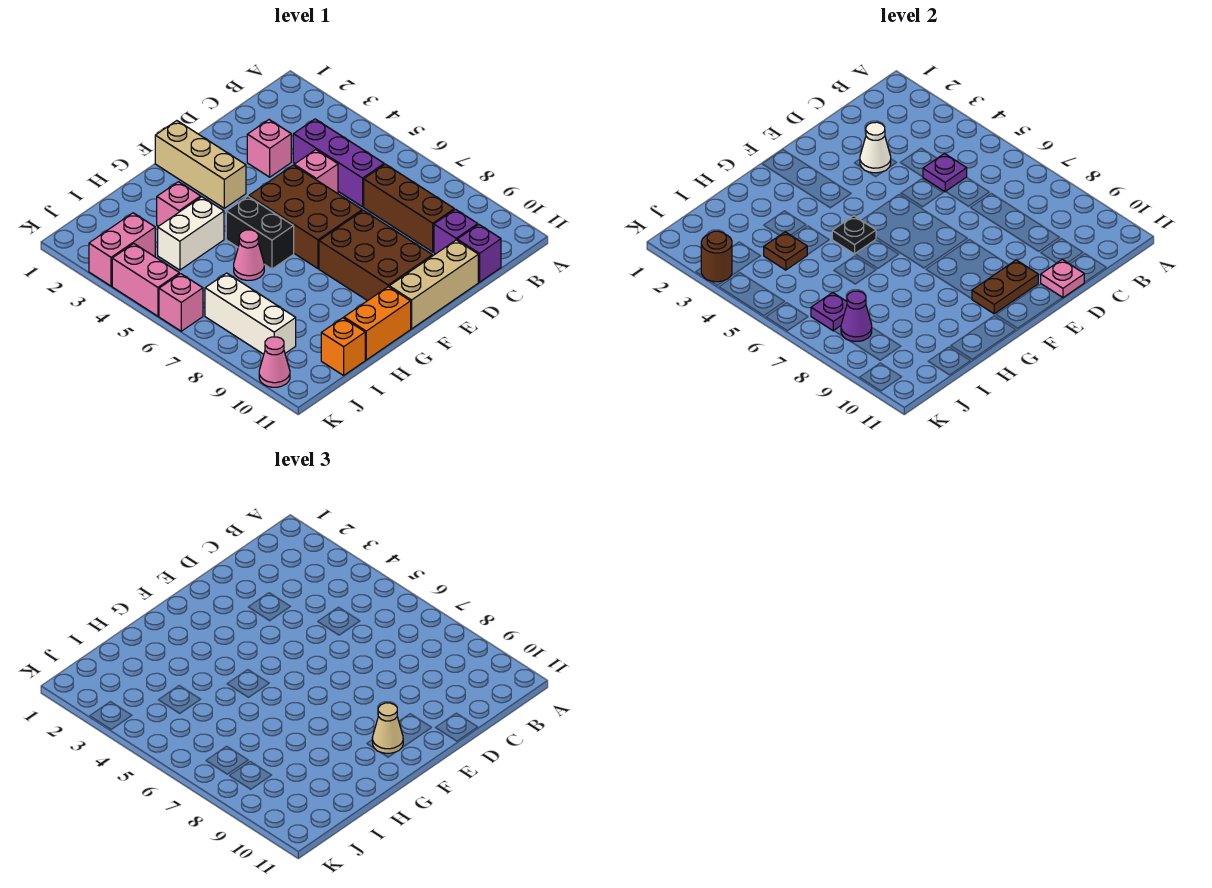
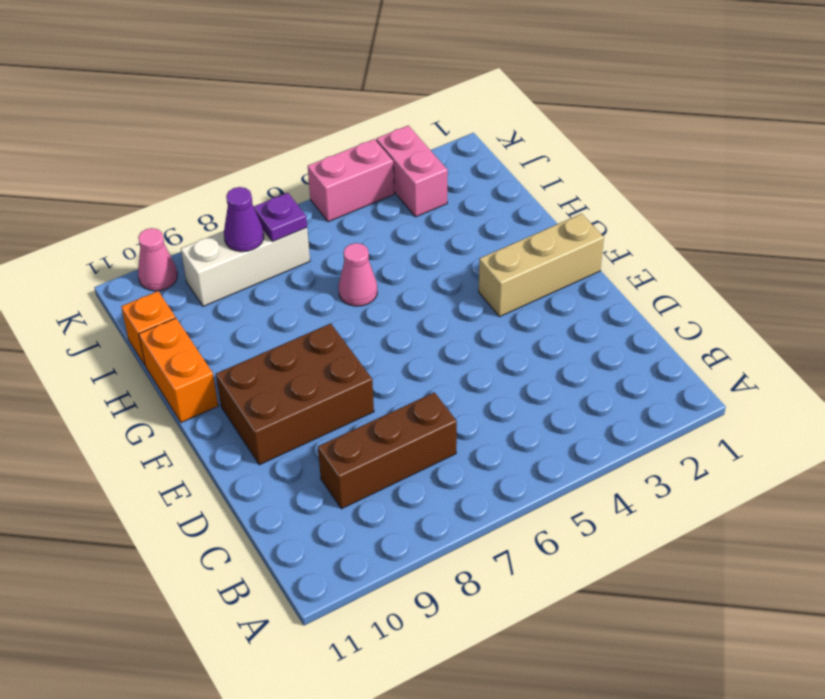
none -> purple 1x3 brick [293,119,384,207]
none -> purple 1x1 brick [434,209,478,254]
none -> purple 1x1 brick [457,225,501,282]
none -> pink 1x1 brick [247,120,291,177]

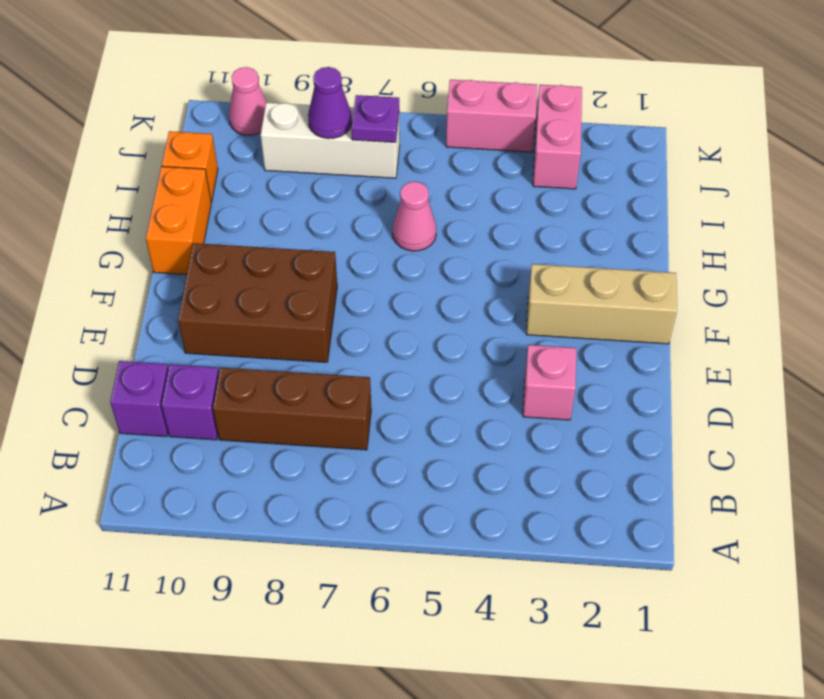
none -> purple 1x3 brick [293,119,384,207]
none -> pink 1x1 brick [294,150,338,193]
none -> tan 1x3 brick [389,240,478,329]
none -> brown 2x3 brick [249,165,362,268]

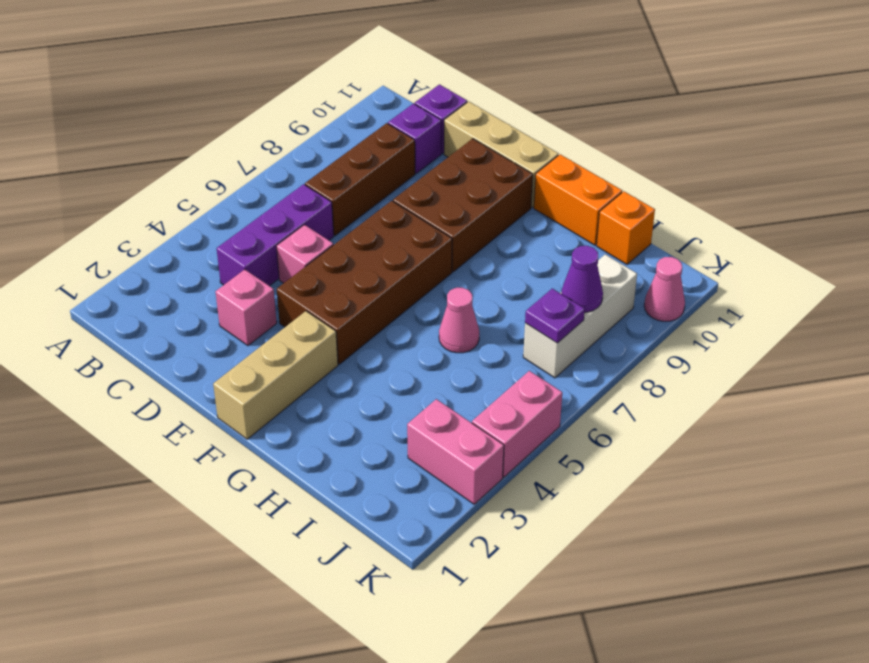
brown 2x4 brick [277,201,452,364] -> brown 2x3 brick [249,165,362,268]
none -> black 1x2 brick [226,196,294,269]
none -> pink 1x1 brick [157,182,201,226]
none -> white 1x2 brick [158,197,224,270]
none -> pink 1x1 brick [159,274,203,331]

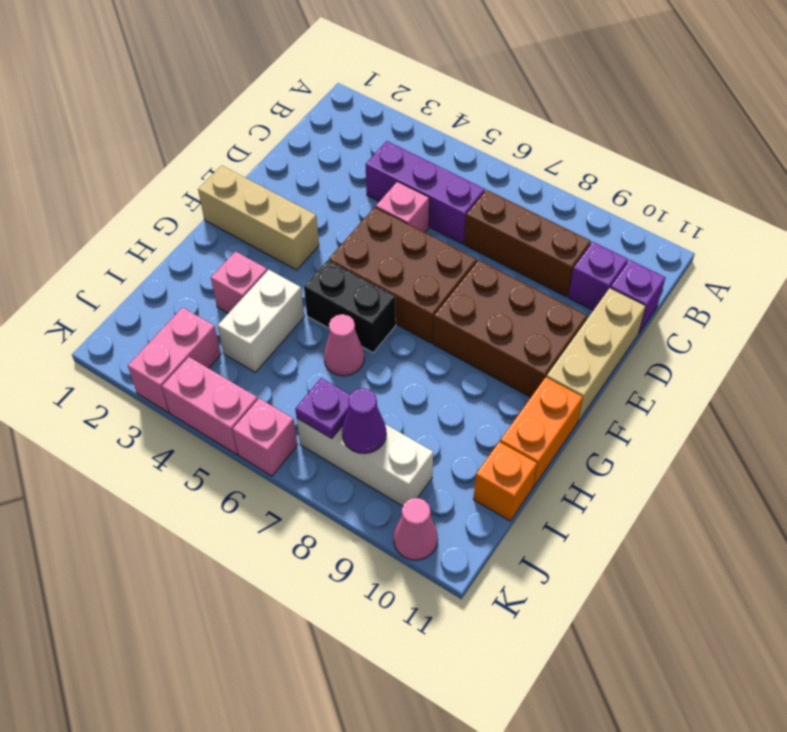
none -> pink 1x1 brick [247,120,291,177]
none -> purple 1x1 plate [923,154,967,192]
none -> white 1x1 cone [860,122,891,173]
none -> pink 1x1 plate [1041,260,1084,298]

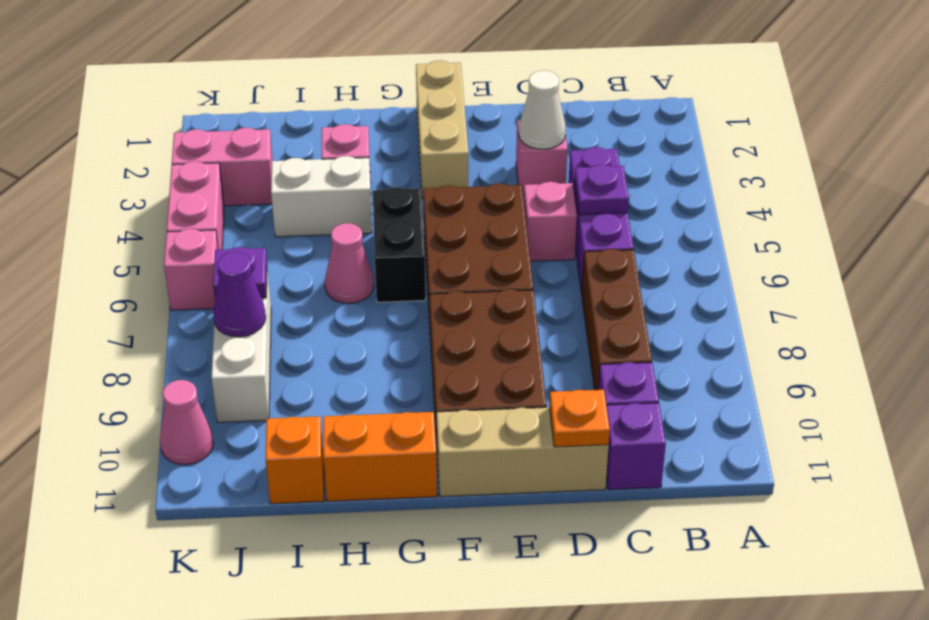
orange 1x1 plate [549,390,610,447] -> pink 1x1 plate [1041,260,1084,298]
none -> brown 1x2 plate [972,260,1038,314]
none -> black 1x1 plate [832,216,876,254]
none -> brown 1x1 plate [764,232,807,270]
none -> brown 1x1 round brick [701,231,732,282]

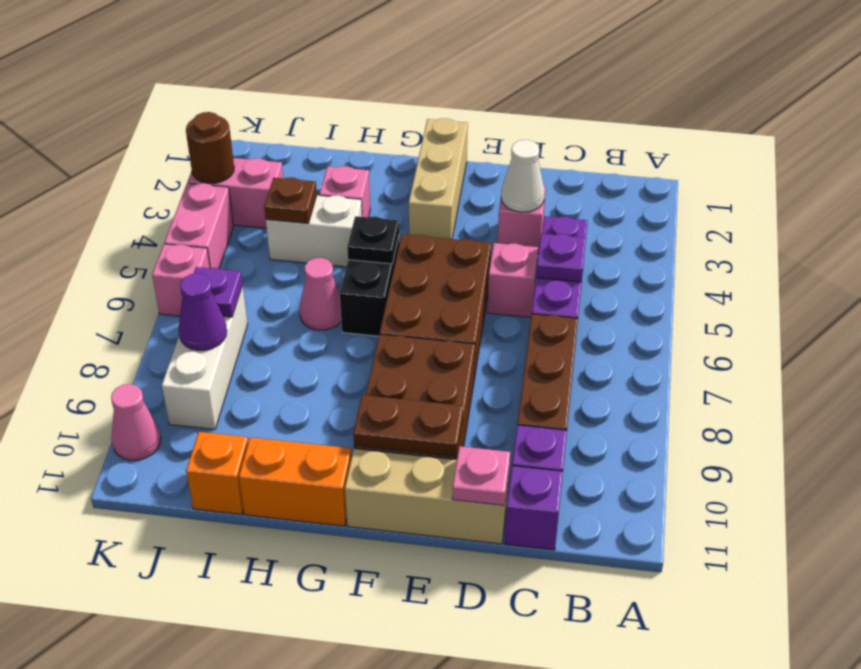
none -> tan 1x1 cone [372,703,403,753]

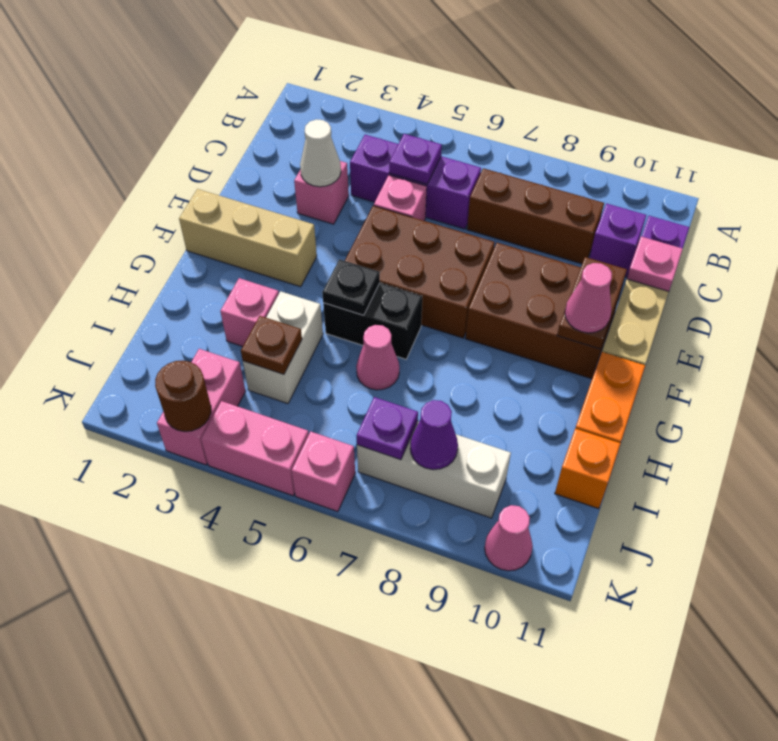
pink 1x1 cone [565,263,612,333] -> tan 1x1 cone [372,703,403,753]

